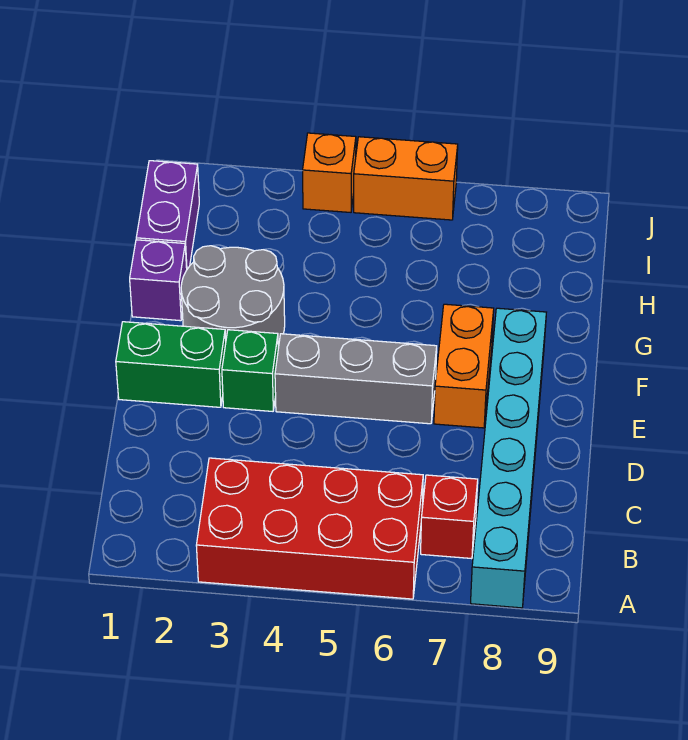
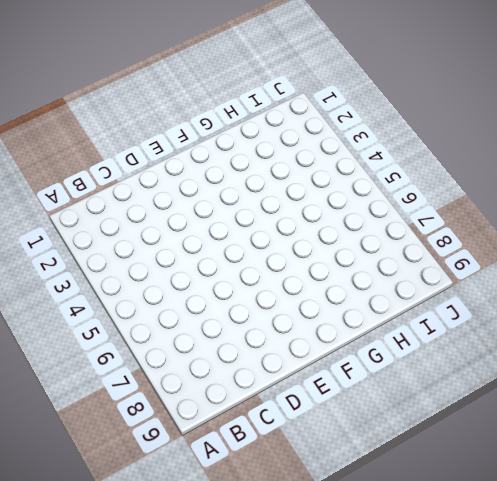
none -> red 2x4 brick [196,458,423,599]
none -> cyan 1x6 brick [471,308,546,608]
none -> red 1x1 brick [421,475,478,559]

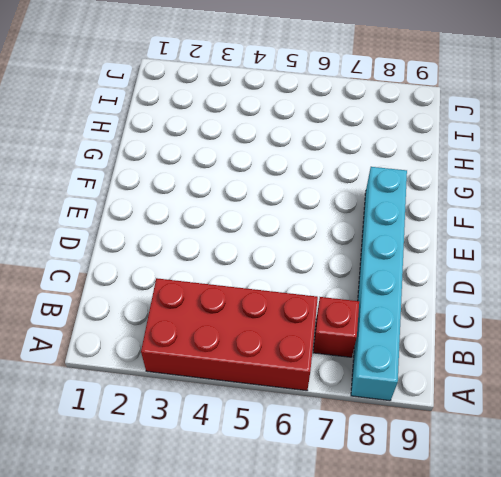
none -> green 1x2 brick [116,322,226,407]
none -> green 1x1 brick [222,330,278,411]
none -> grey 1x3 brick [275,334,437,424]

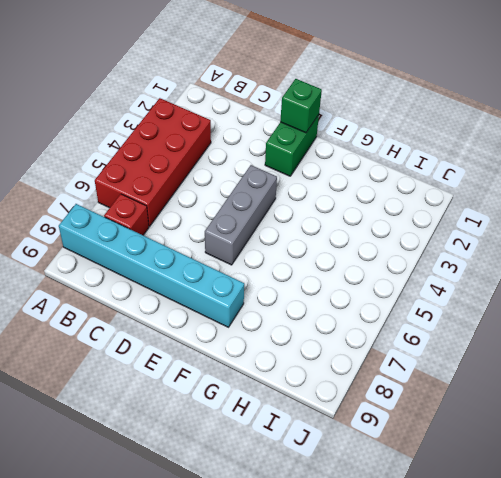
green 1x1 brick [280,79,322,133] -> green 1x1 brick moved to [222,330,278,411]
none -> orange 1x2 brick [434,304,494,428]
none -> grey 2x2 round brick [181,246,285,344]
none -> purple 1x1 brick [130,240,187,321]

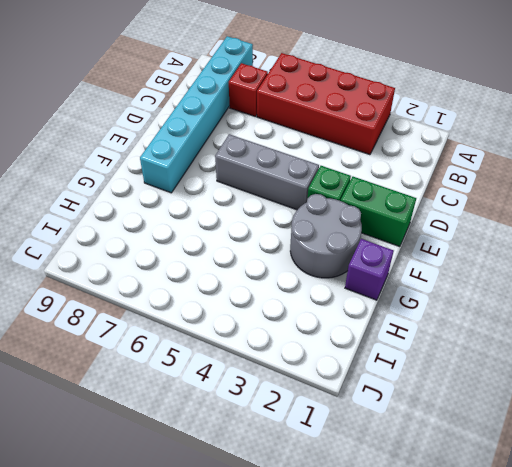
none -> orange 1x2 brick [434,304,494,428]
none -> purple 1x2 brick [136,161,199,269]
none -> orange 1x1 brick [303,133,356,212]

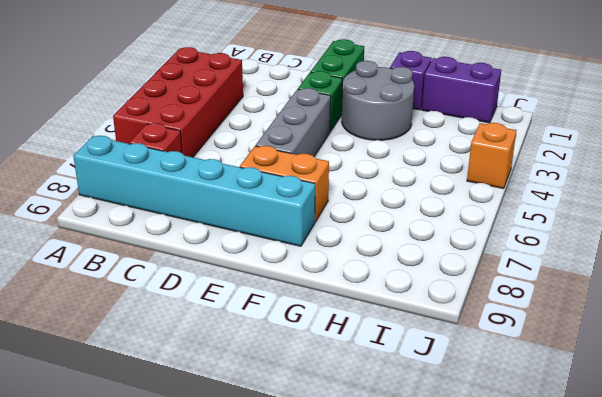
none -> orange 1x2 brick [354,137,458,220]

